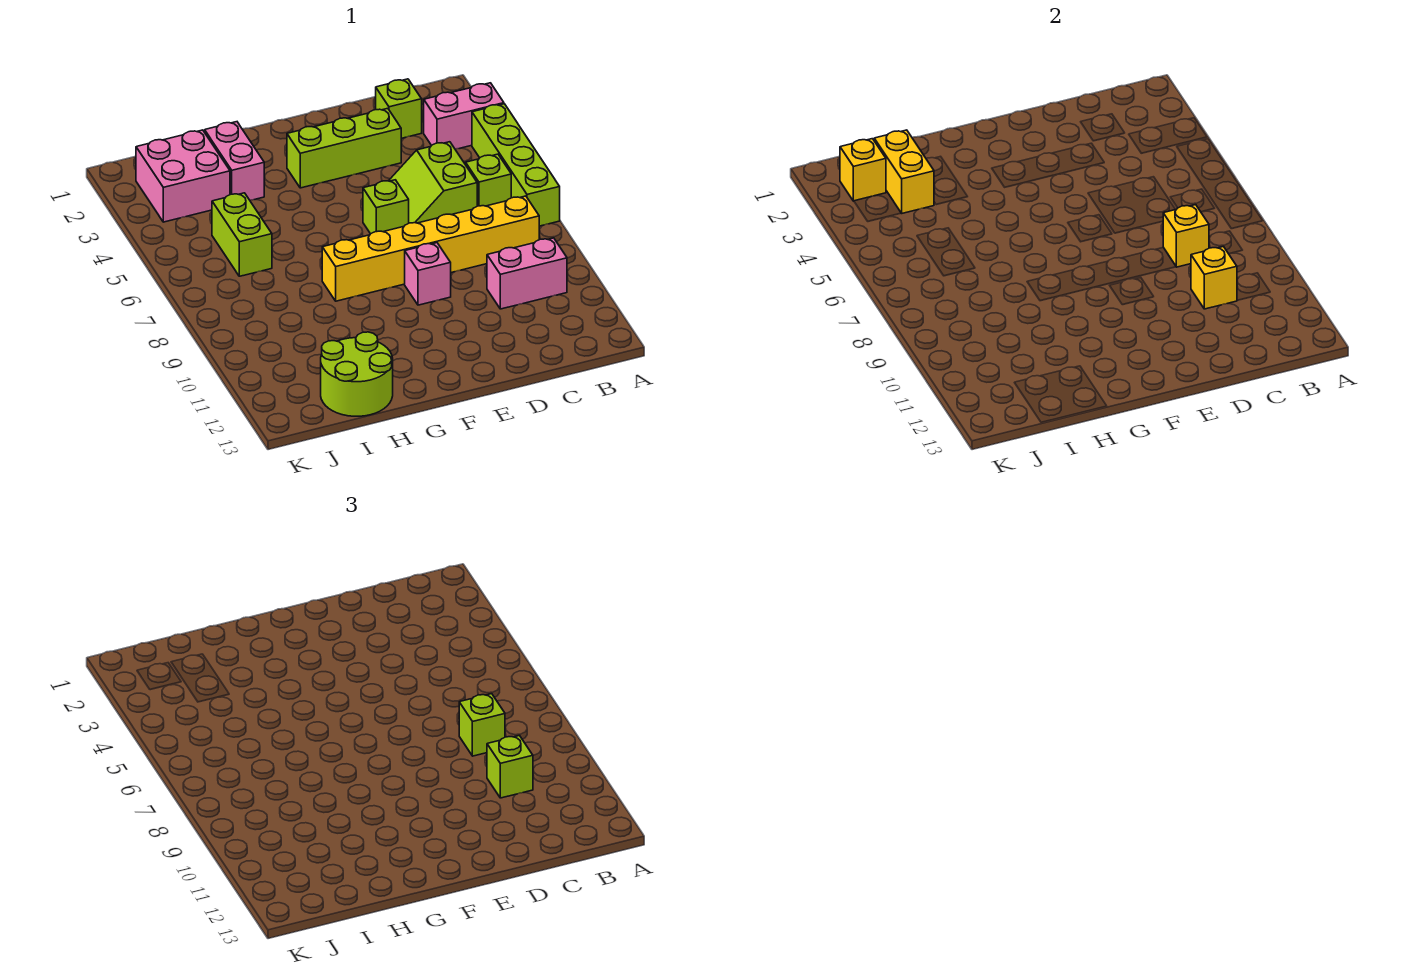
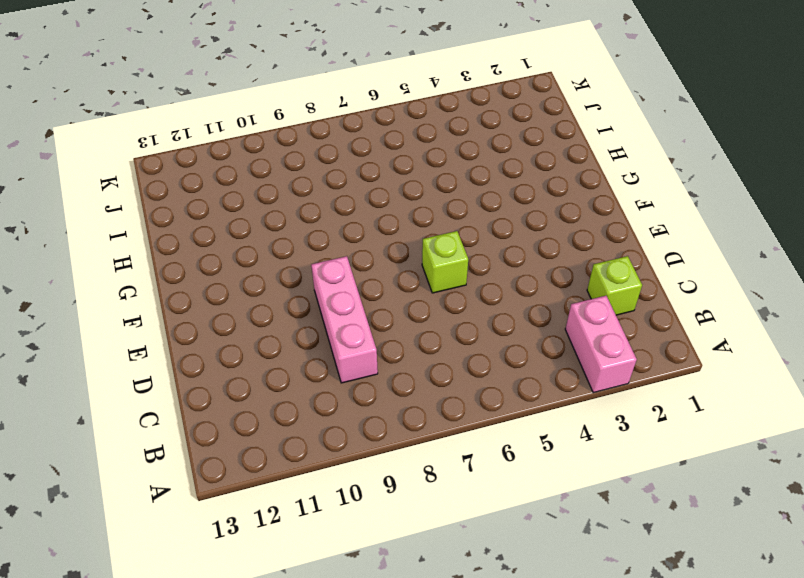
pink 1x3 brick [311,256,378,383] -> pink 1x1 brick [405,243,451,305]
none -> lime 1x4 brick [472,104,560,226]
none -> lime 1x1 brick [466,154,511,206]
none -> yellow 1x6 brick [322,196,539,301]

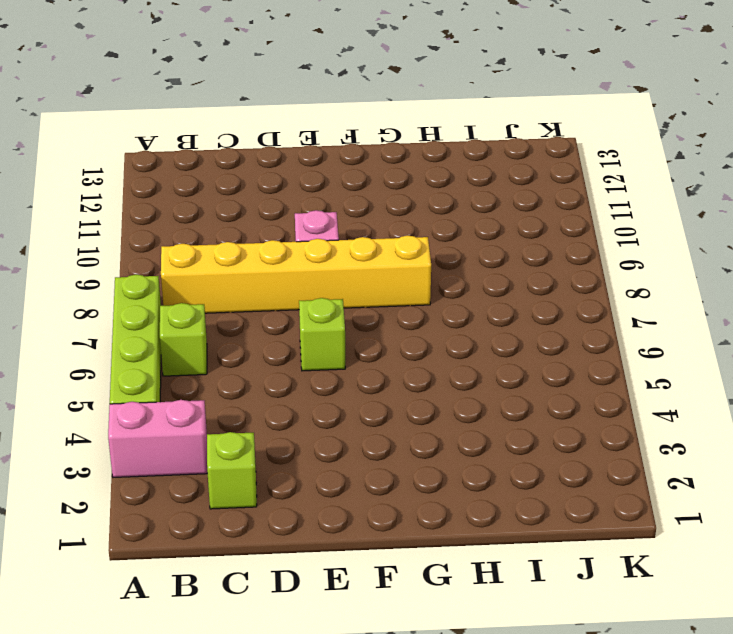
none -> pink 1x2 brick [487,238,567,309]
none -> lime 2x2 slope [389,142,477,223]
none -> lime 1x3 brick [287,108,401,188]

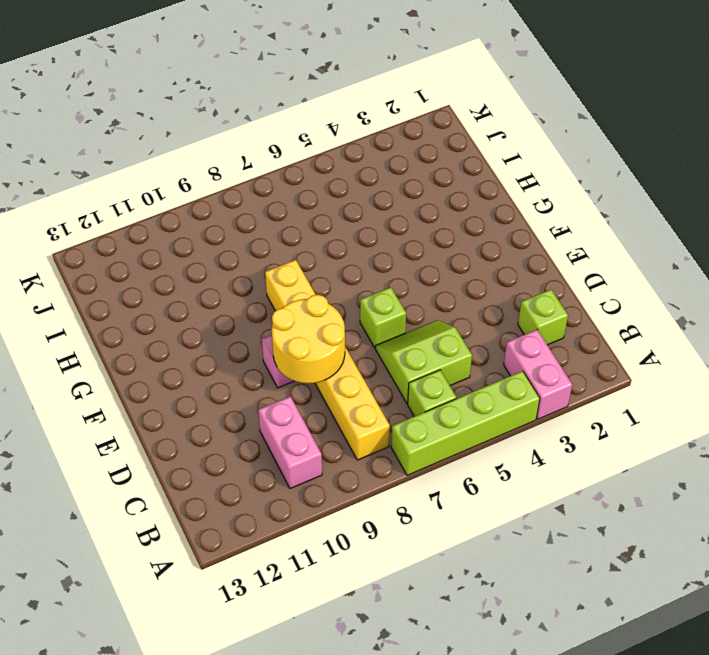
yellow 2x2 round brick [272,295,345,383] -> none
none -> lime 1x3 brick [287,108,401,188]
none -> pink 1x2 brick [205,122,264,200]
none -> lime 2x2 round brick [321,332,393,416]

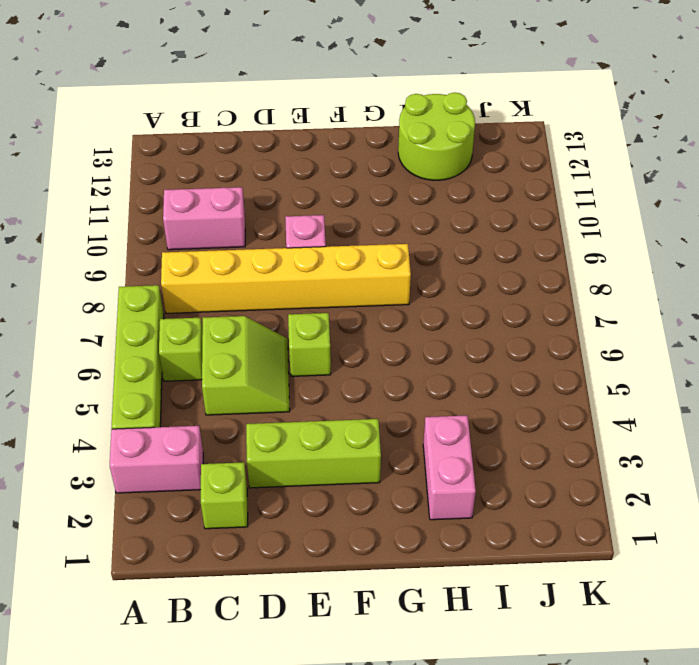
none -> pink 2x2 brick [136,130,230,222]
none -> lime 1x2 brick [212,193,272,276]
none -> yellow 1x1 brick [1163,205,1209,267]

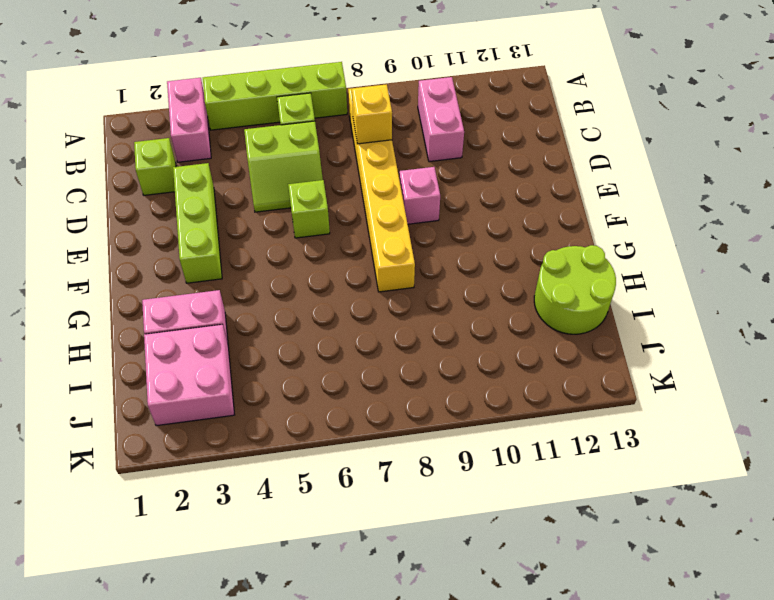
none -> lime 1x2 brick [212,193,272,276]
none -> yellow 1x1 brick [1191,247,1237,309]
none -> yellow 1x2 brick [874,130,934,213]

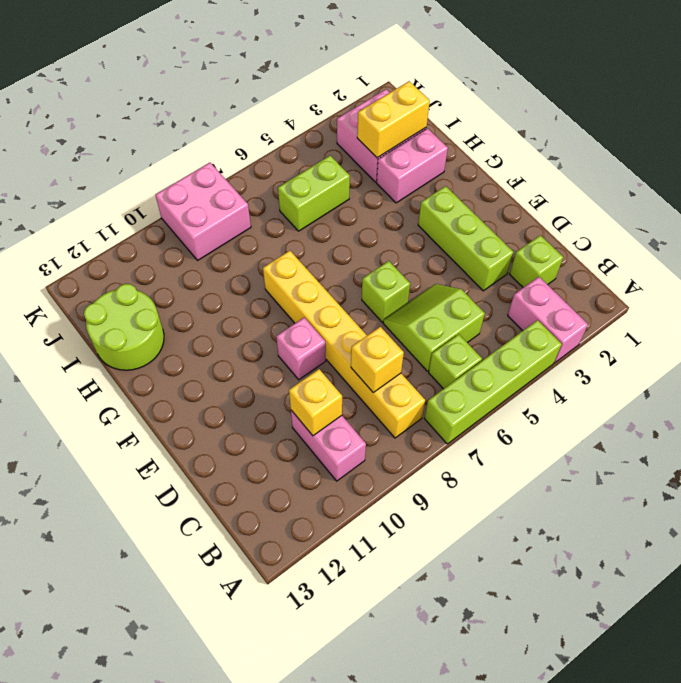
pink 2x2 brick [156,163,251,260] -> none
none -> yellow 1x1 brick [840,139,886,201]
none -> lime 1x1 brick [459,694,505,756]
none -> lime 1x1 brick [487,736,533,798]

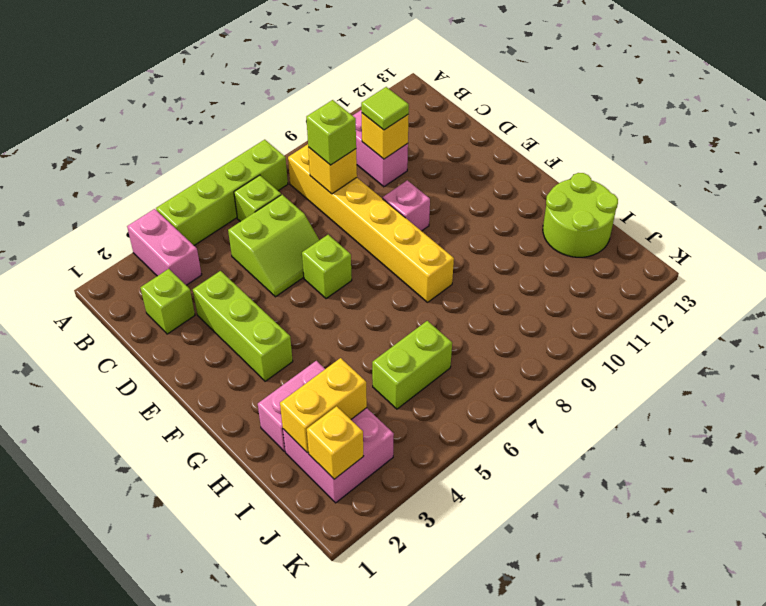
lime 1x1 tile [361,87,409,130] -> lime 1x1 brick [487,736,533,798]

